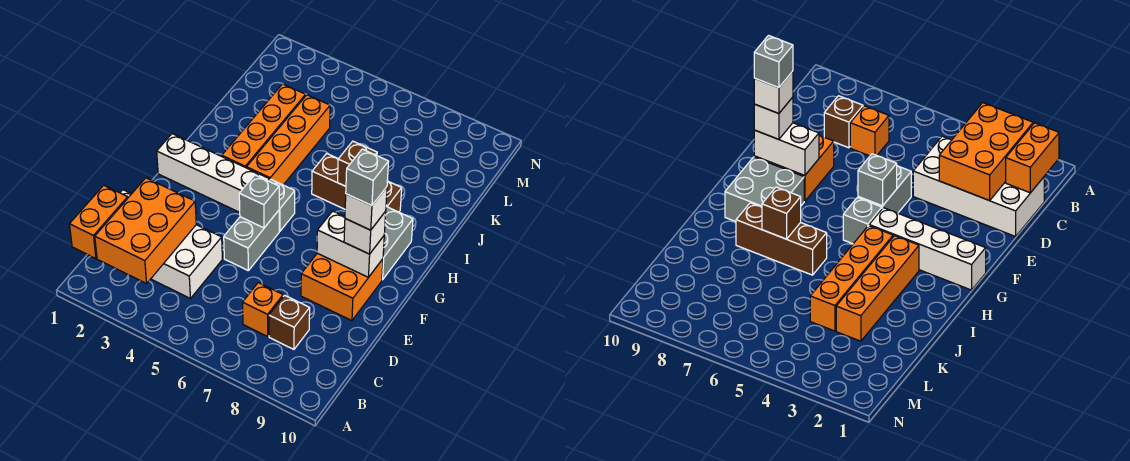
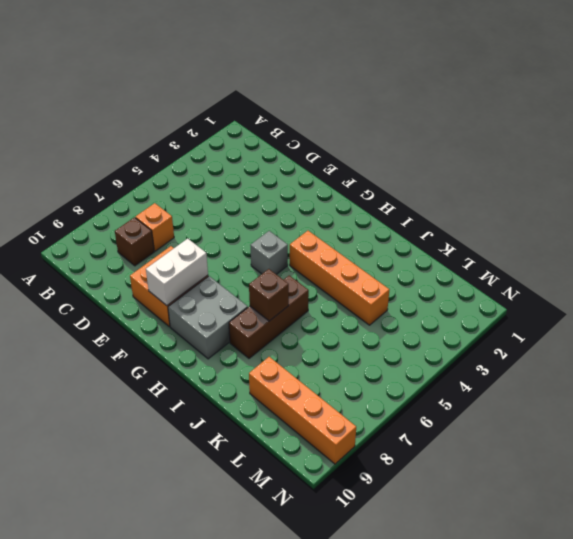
orange 1x4 brick [249,357,356,464] -> orange 1x4 brick moved to [222,84,306,168]
none -> white 2x4 brick [120,190,222,298]
none -> grey 1x2 brick [224,210,279,270]
none -> white 1x4 brick [157,134,270,212]

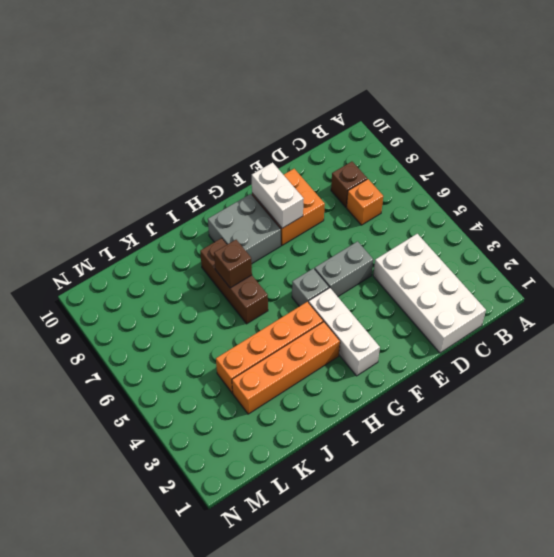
white 1x3 brick [309,288,380,376] -> white 1x4 brick [157,134,270,212]
none -> orange 1x2 brick [70,185,128,259]
none -> orange 2x3 brick [95,178,196,284]
none -> grey 1x1 brick [239,175,279,228]

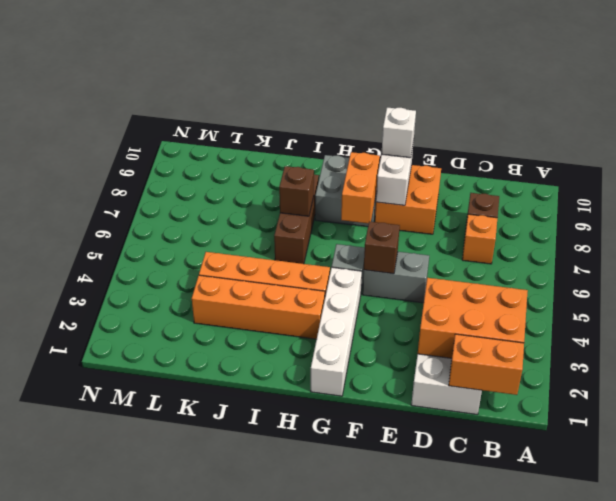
brown 1x1 brick [364,222,400,274] -> grey 1x1 brick [239,175,279,228]
orange 1x2 brick [341,152,380,223] -> none
none -> white 1x1 brick [345,187,387,230]
none -> grey 1x1 brick [346,149,389,206]

